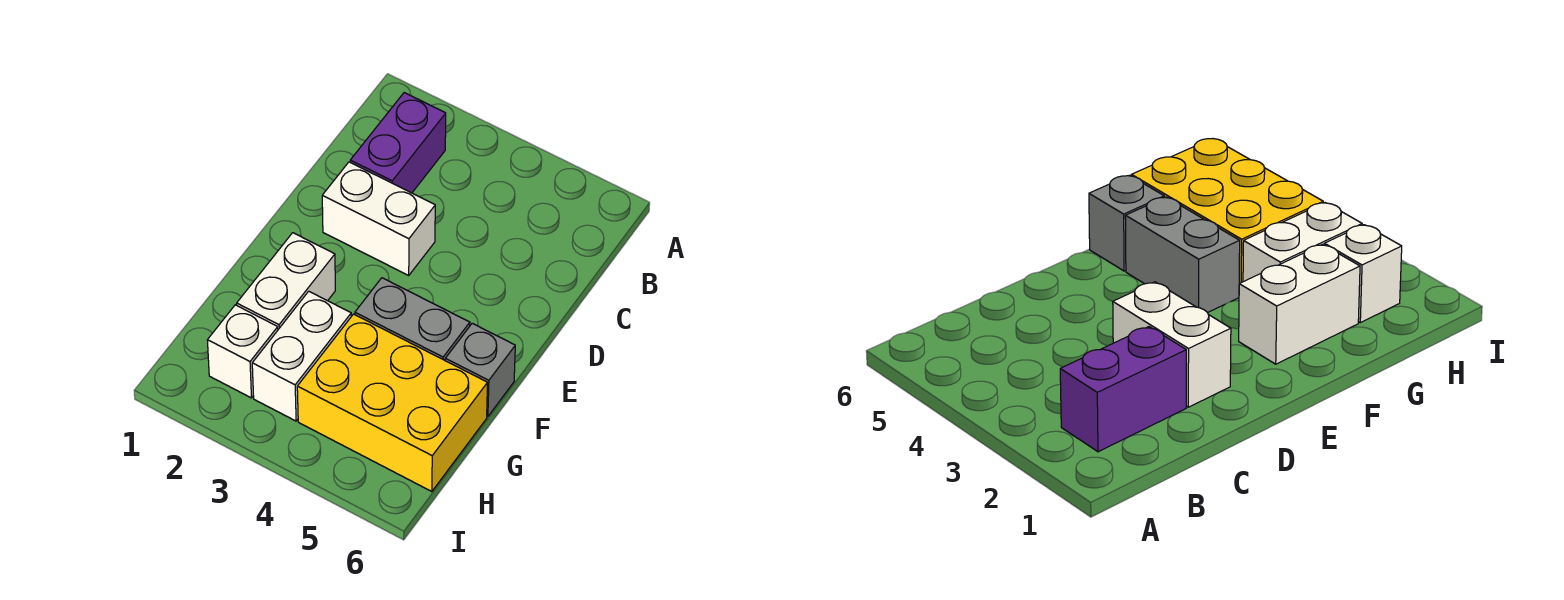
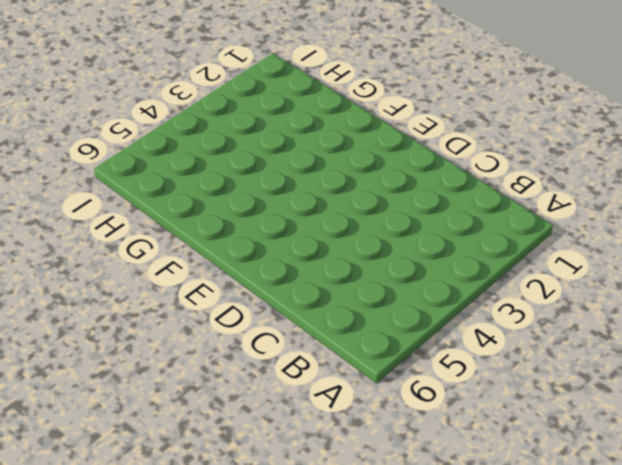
none -> purple 1x2 brick [350,93,446,193]
none -> white 1x2 brick [322,162,435,275]

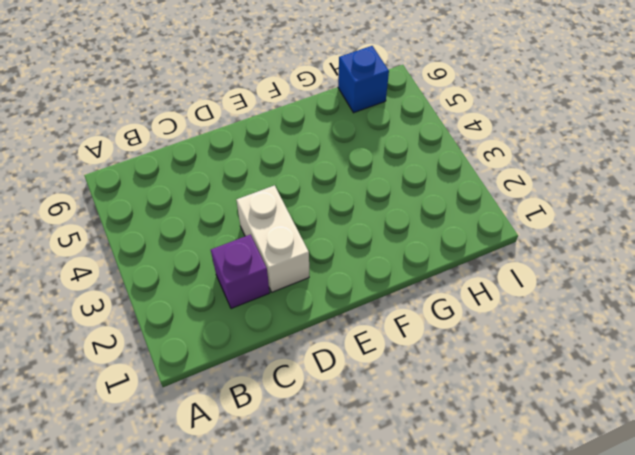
purple 1x1 brick [211,235,270,309] -> purple 1x2 brick [350,93,446,193]
blue 1x1 brick [338,46,389,113] -> yellow 2x3 brick [297,314,488,492]
none -> white 1x2 brick [237,233,335,329]
none -> grey 1x2 brick [355,278,470,360]

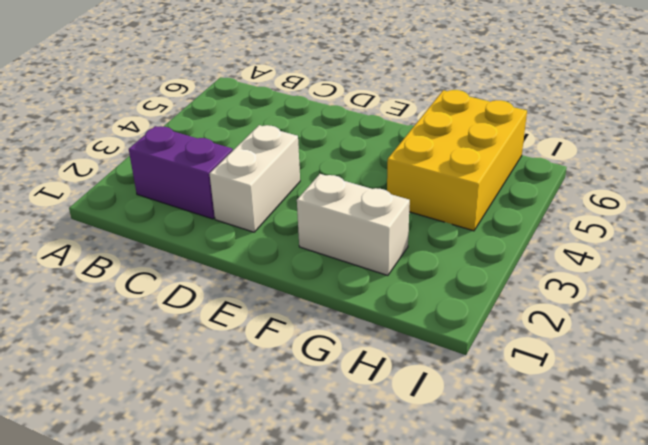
none -> grey 1x2 brick [355,278,470,360]
none -> grey 1x1 brick [445,323,515,417]

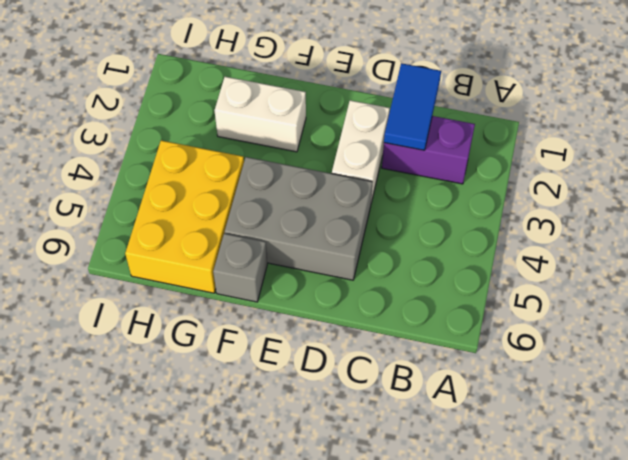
blue 1x2 tile [384,63,441,150] -> none
grey 2x3 brick [225,157,373,280] -> grey 1x2 brick [355,278,470,360]
none -> white 1x2 brick [252,291,351,421]
none -> white 1x1 brick [207,305,278,398]

